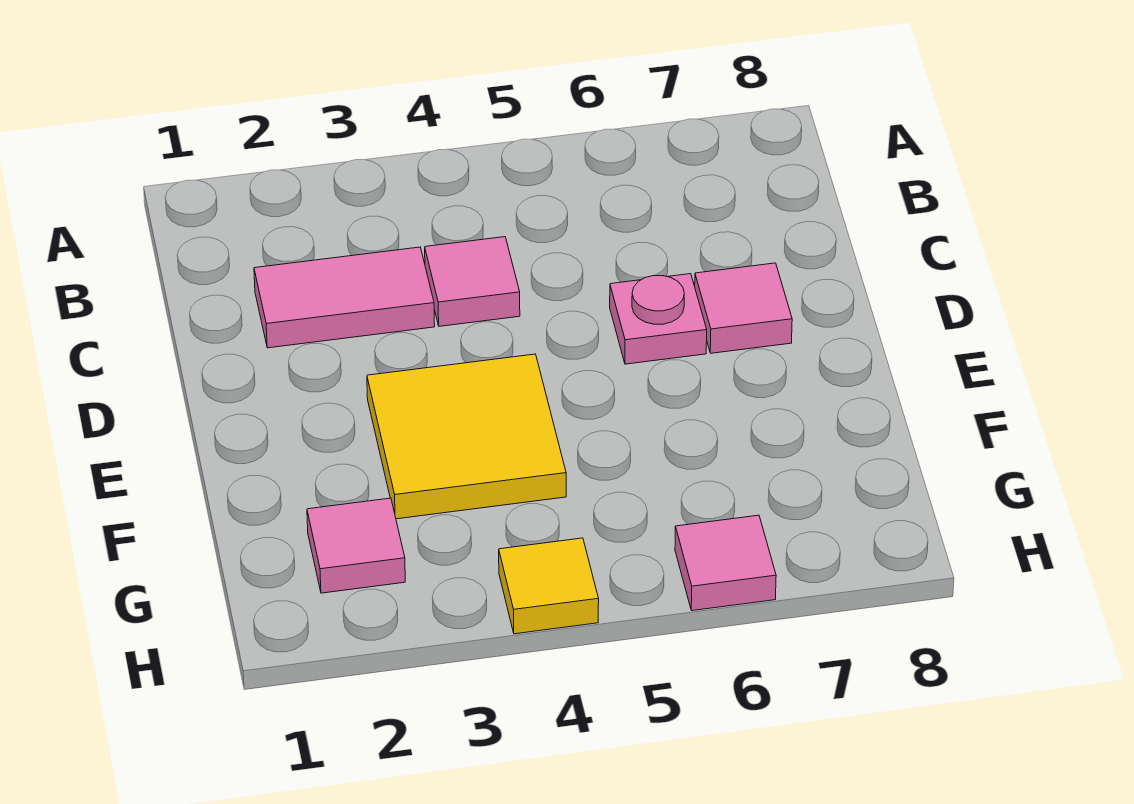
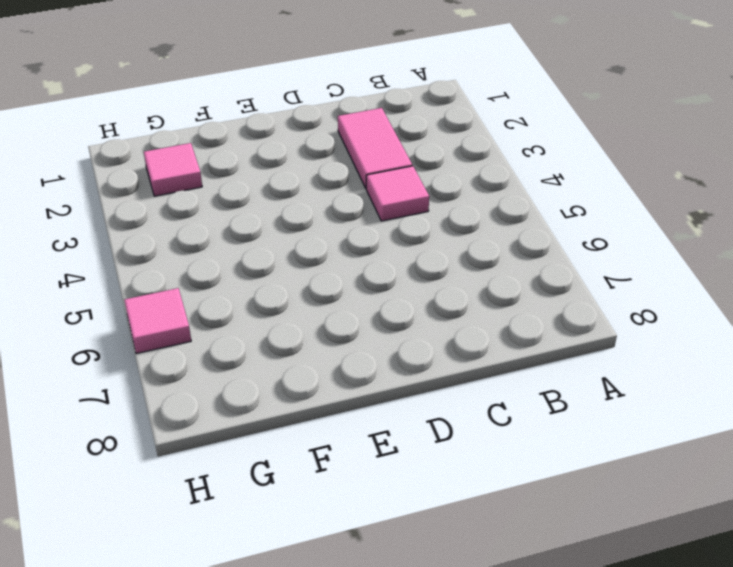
none -> pink 1x1 plate [610,274,707,364]
none -> pink 1x1 tile [695,263,792,353]

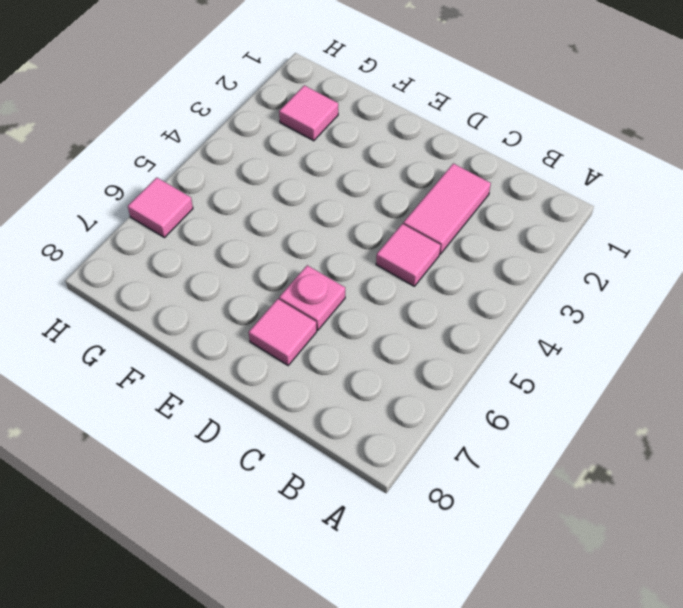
none -> yellow 2x2 tile [367,354,566,519]
none -> yellow 1x1 tile [499,538,599,634]

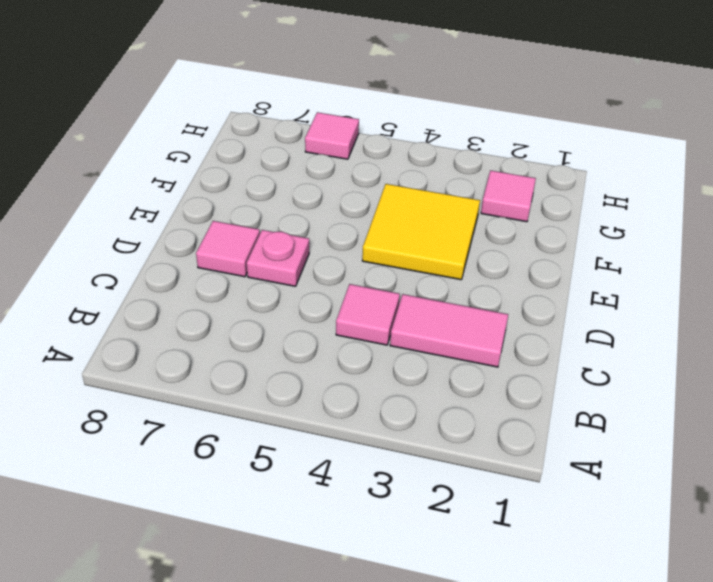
none -> yellow 1x1 tile [499,538,599,634]

